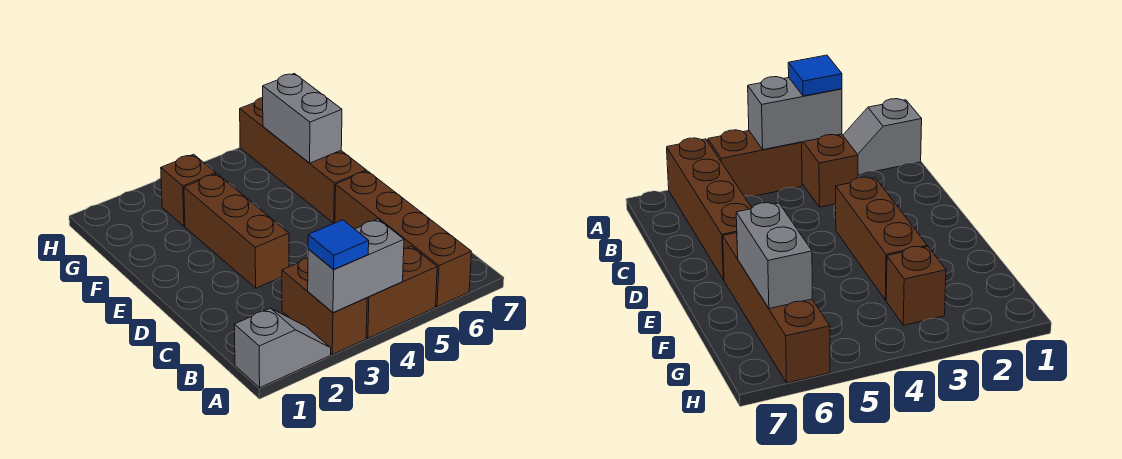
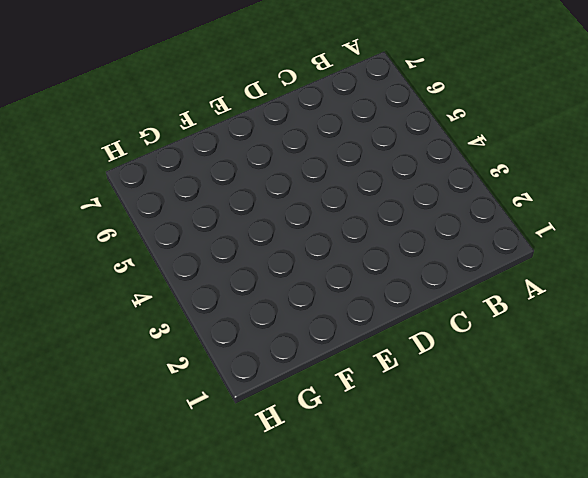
none -> grey 1x2 slope [234,308,331,388]
none -> brown 1x2 brick [282,258,367,355]

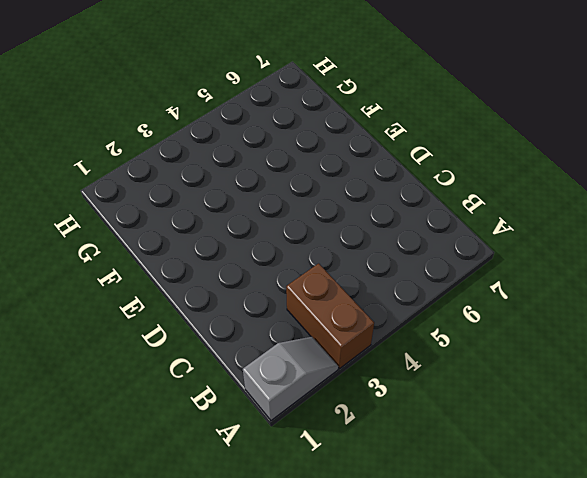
none -> brown 1x2 brick [366,246,437,338]
none -> brown 1x4 brick [335,171,472,307]

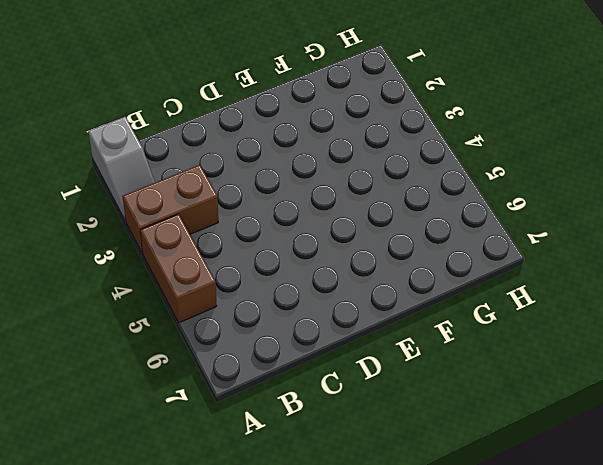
none -> brown 1x4 brick [335,171,472,307]
none -> brown 1x3 brick [184,174,289,288]

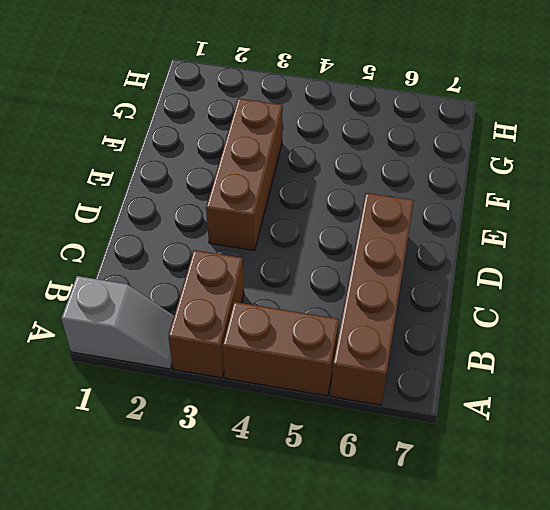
none -> brown 1x4 brick [240,98,366,223]
none -> brown 1x1 brick [161,154,216,226]

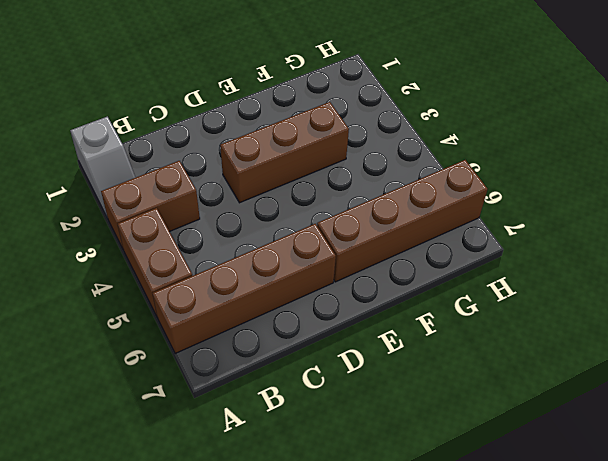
none -> brown 1x1 brick [161,154,216,226]
none -> grey 1x2 brick [308,219,404,313]

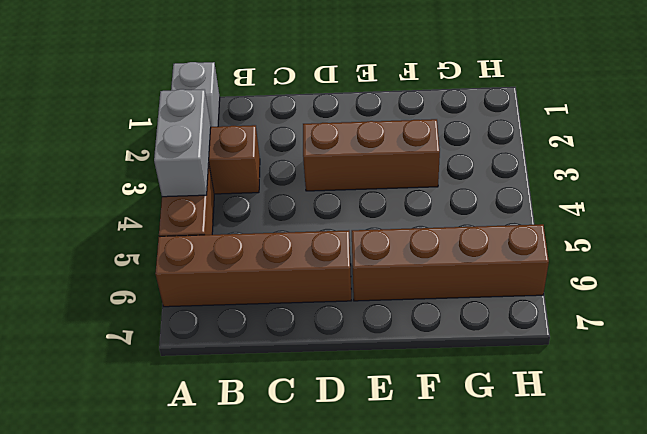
none -> brown 1x1 brick [161,154,216,226]
none -> grey 1x2 brick [263,74,342,163]

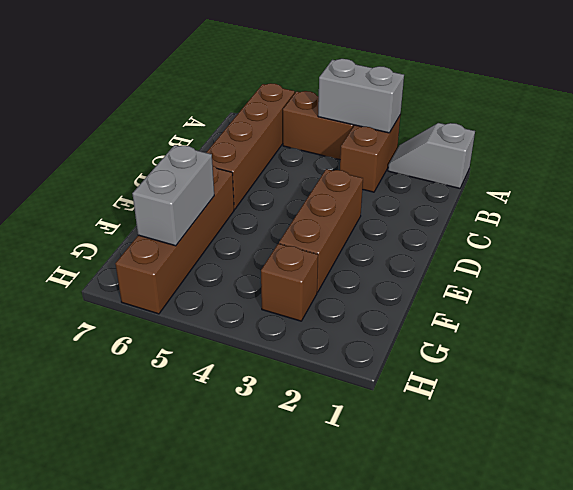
none -> blue 1x1 tile [308,220,369,270]

